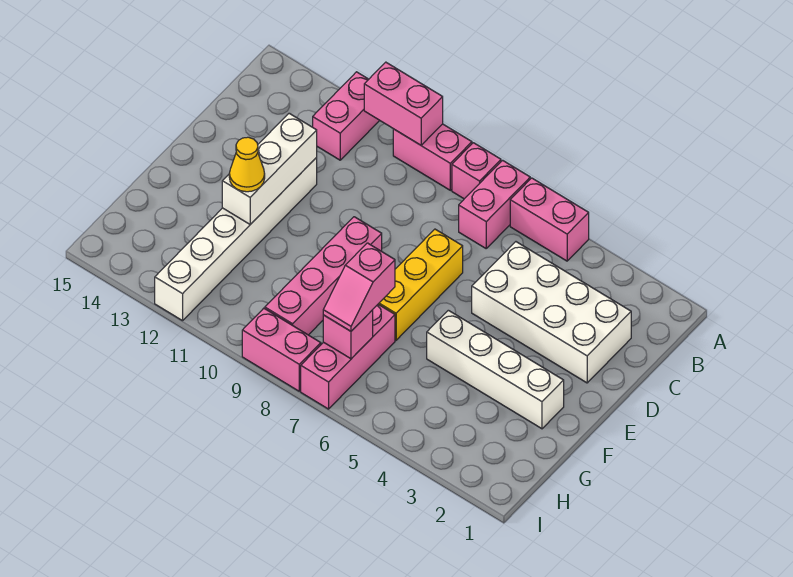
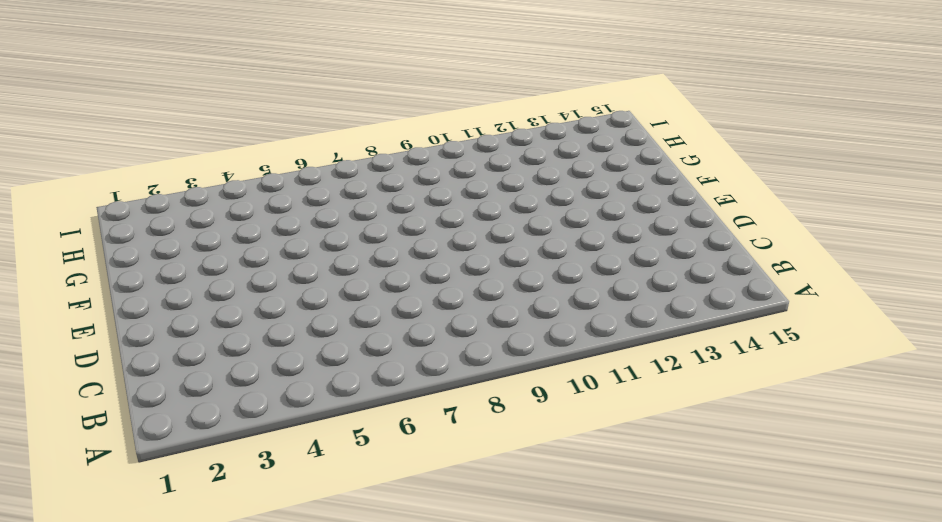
none -> pink 1x2 brick [510,178,589,261]
none -> pink 1x2 brick [459,160,530,248]
none -> pink 1x1 brick [452,143,501,199]

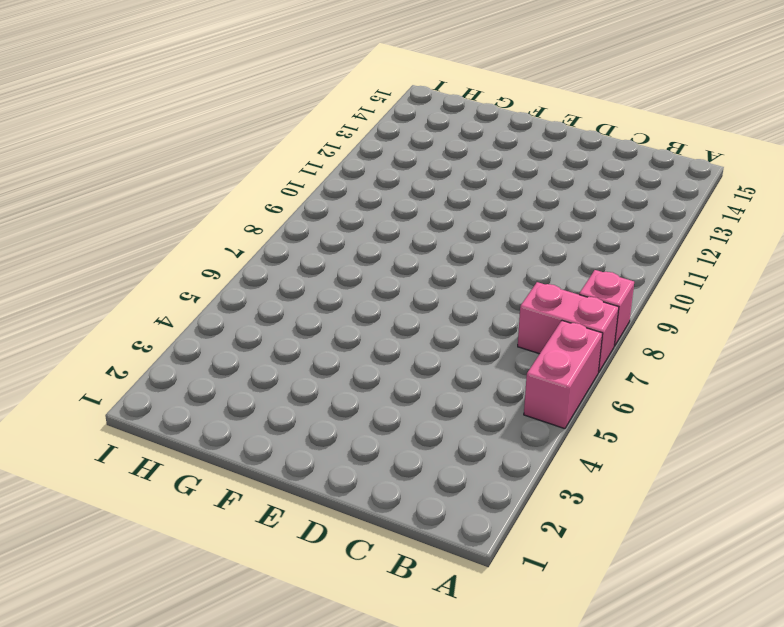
none -> pink 1x2 brick [393,124,472,190]
none -> pink 1x2 brick [313,72,380,160]
none -> white 2x4 brick [472,242,631,383]

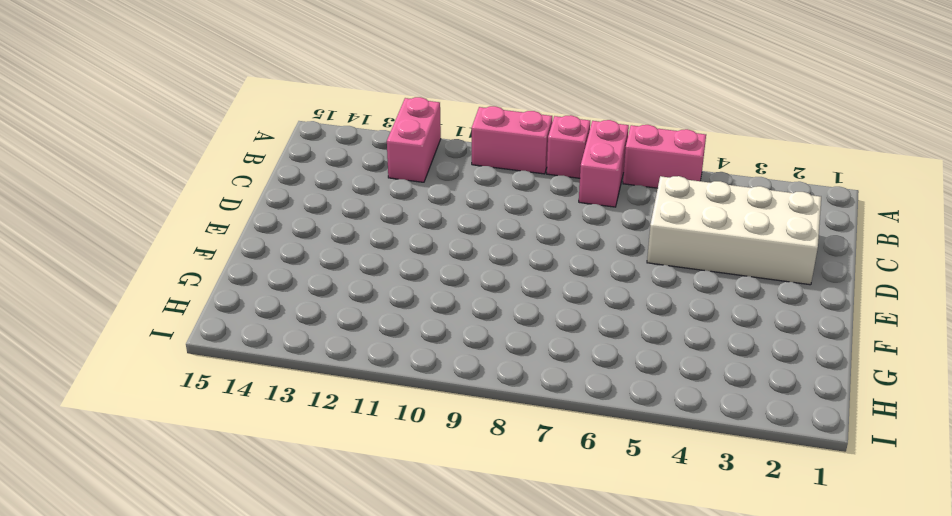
none -> yellow 1x3 brick [379,229,463,340]
none -> white 1x6 brick [155,158,317,321]
none -> pink 1x4 brick [265,217,382,335]

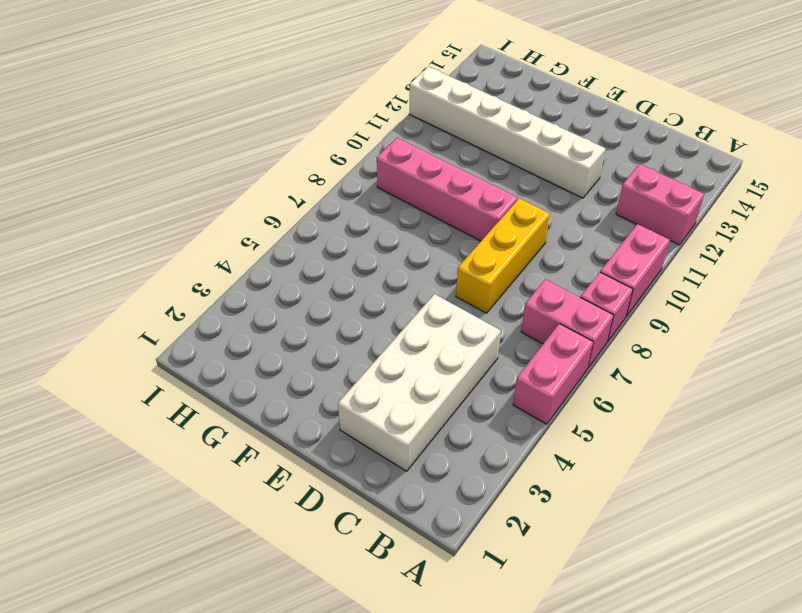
yellow 1x3 brick [456,198,550,313] -> yellow 1x3 brick turned to [379,229,463,340]
none -> white 1x4 brick [427,310,564,429]
none -> pink 1x3 brick [301,304,395,409]
none -> pink 1x2 brick [242,308,321,391]

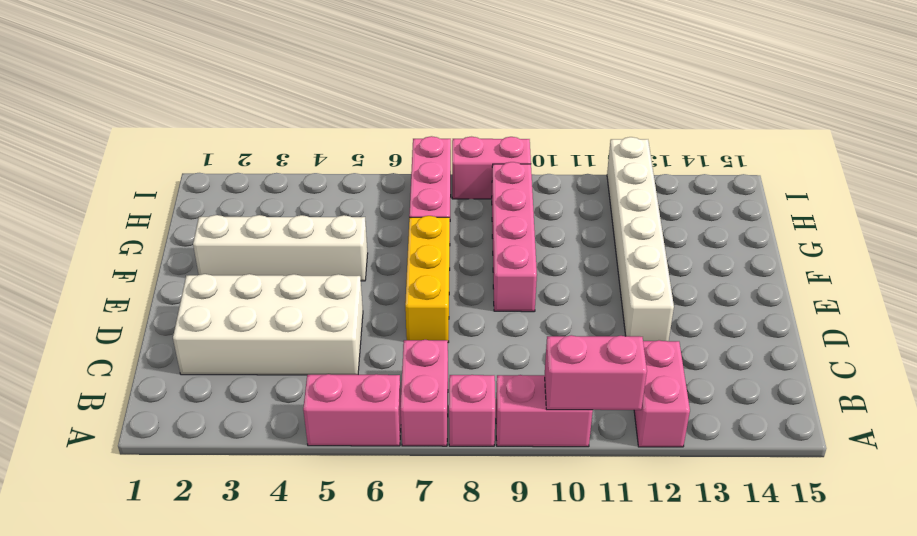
none -> white 1x3 brick [222,113,317,224]
none -> pink 1x1 brick [323,310,373,359]
none -> yellow 1x1 cone [229,137,265,192]

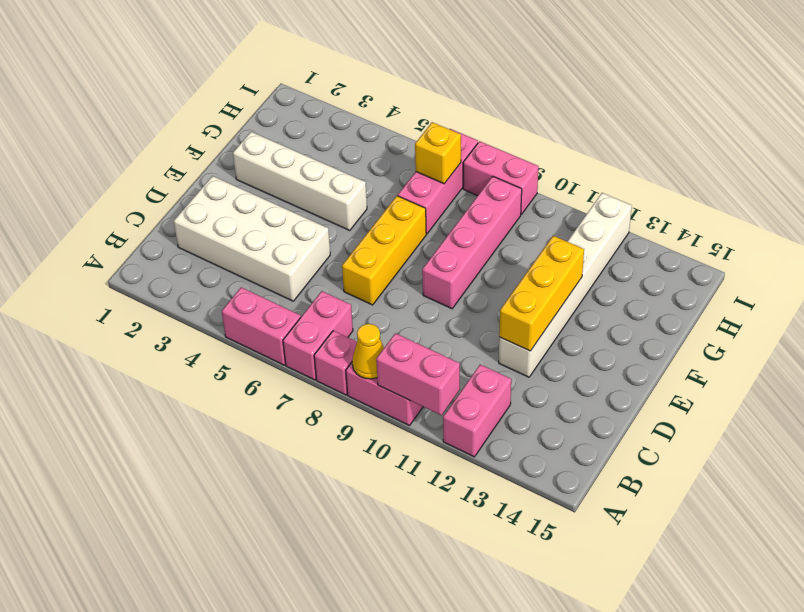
yellow 1x1 cone [352,324,384,379] -> yellow 1x1 cone moved to [229,137,265,192]
yellow 1x3 brick [499,236,584,351] -> white 1x3 brick [222,113,317,224]
yellow 1x1 brick [415,122,461,184] -> pink 1x1 brick [323,310,373,359]
none -> pink 1x2 slope [323,243,395,331]

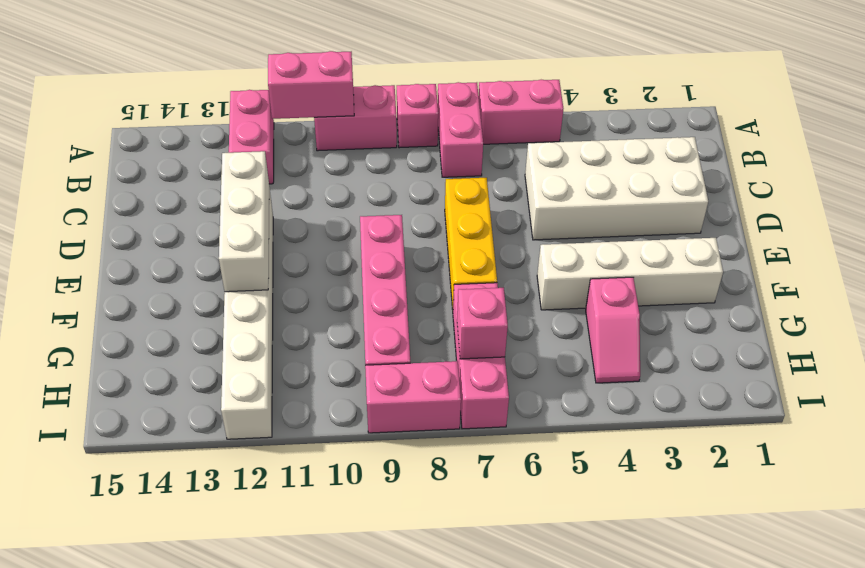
pink 1x2 slope [586,277,640,383] -> pink 1x2 slope moved to [323,243,395,331]
none -> yellow 1x1 cone [229,137,265,192]

